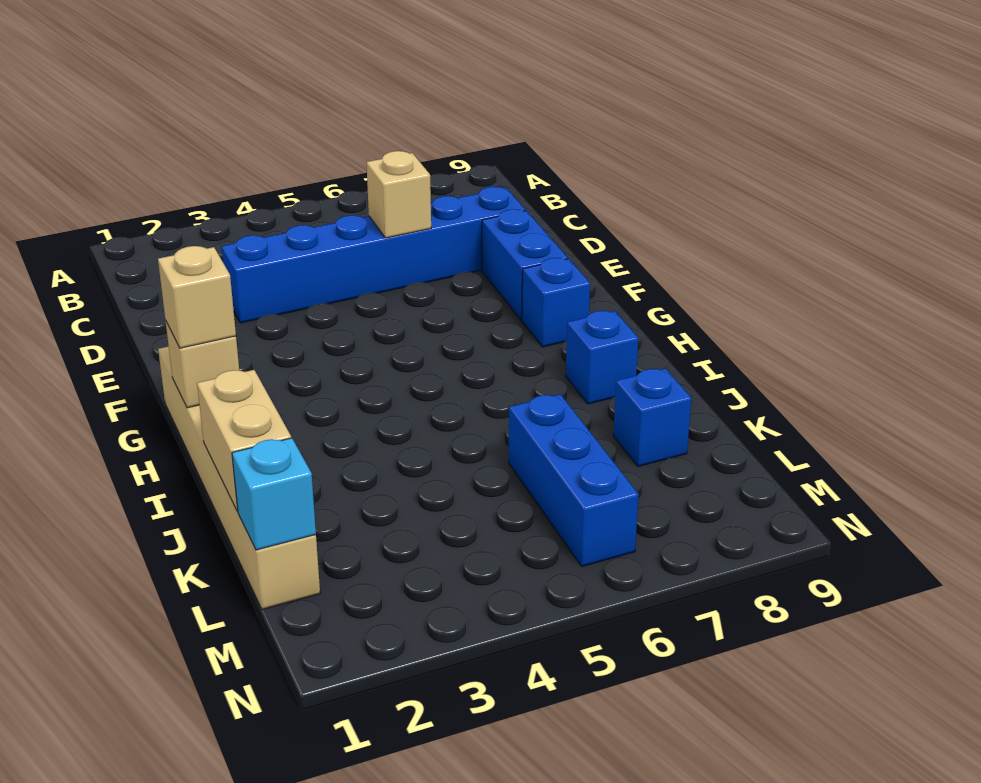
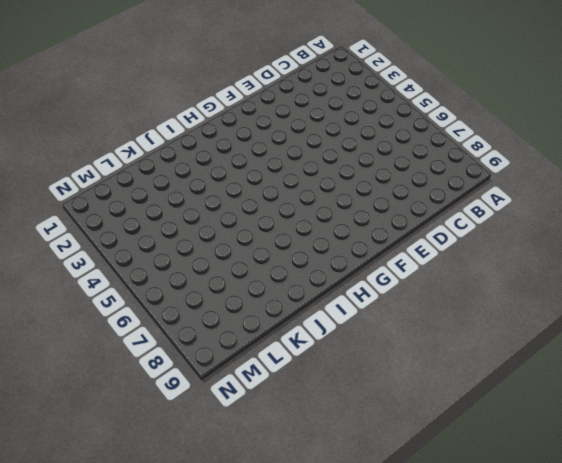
none -> blue 1x6 brick [221,187,525,323]
none -> blue 1x2 brick [482,209,568,320]
none -> tan 1x6 brick [158,346,320,609]

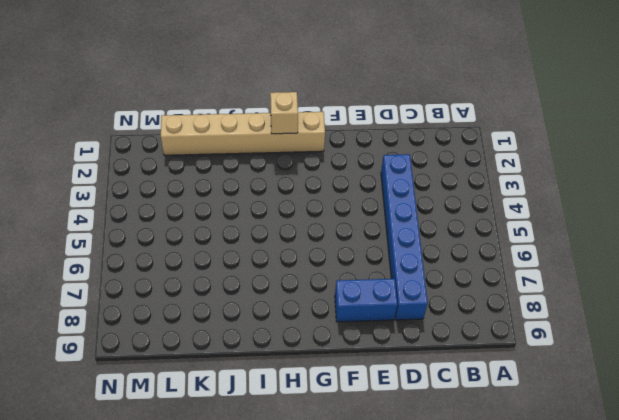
none -> blue 1x1 brick [522,258,590,347]
none -> blue 1x1 brick [566,311,638,404]
none -> blue 1x3 brick [509,394,639,567]

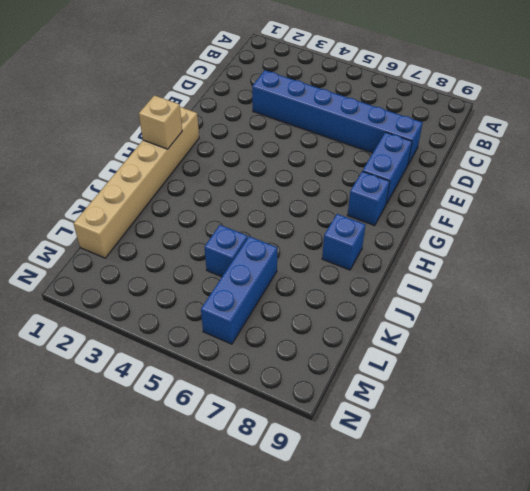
blue 1x1 brick [205,225,248,277] -> blue 1x1 brick moved to [613,368,691,466]
none -> tan 1x1 brick [366,151,431,238]
none -> tan 1x2 brick [197,370,291,512]
none -> cyan 1x1 brick [232,438,316,550]

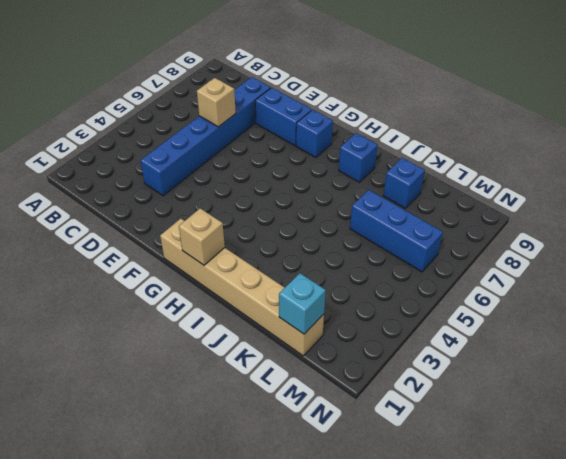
none -> tan 1x2 brick [197,370,291,512]
none -> tan 1x1 brick [158,246,236,348]

